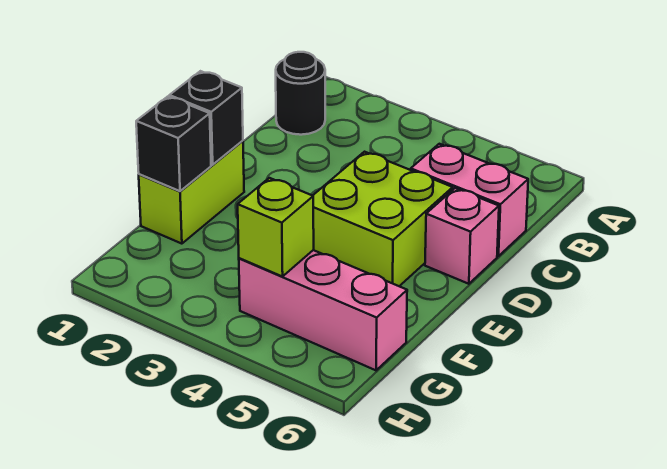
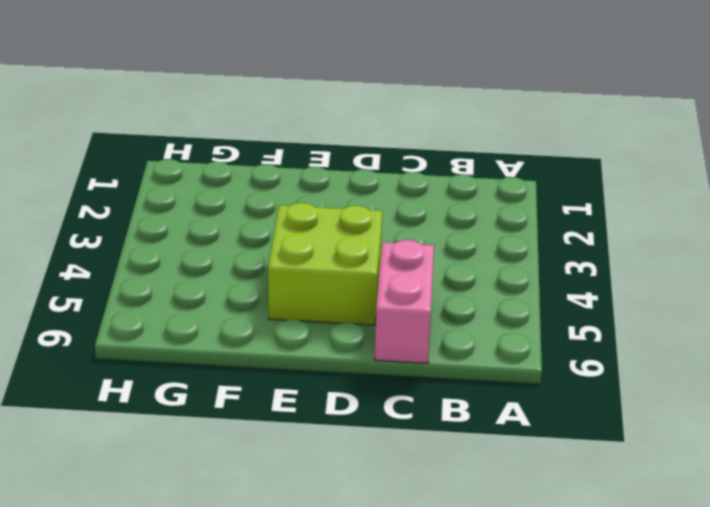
none -> black 1x1 round brick [276,52,325,135]
none -> pink 1x1 brick [425,188,499,284]

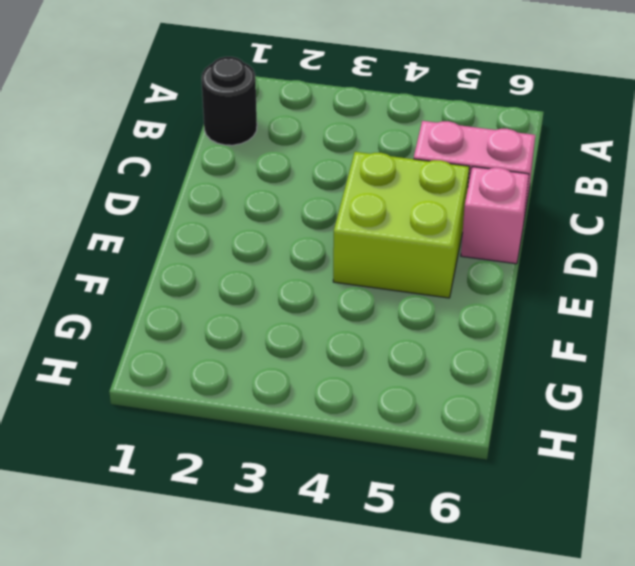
none -> lime 1x2 brick [139,141,244,244]
none -> pink 1x3 brick [239,250,407,370]

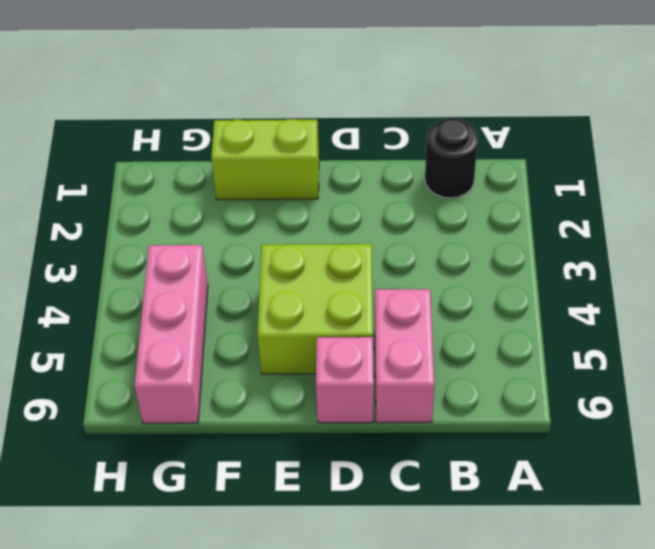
none -> black 1x1 brick [169,71,243,165]
none -> black 1x1 brick [136,97,211,191]

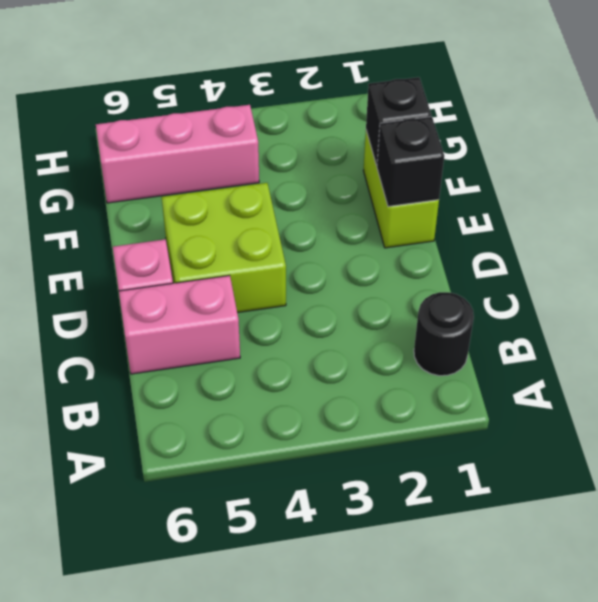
none -> lime 1x1 brick [238,178,314,277]

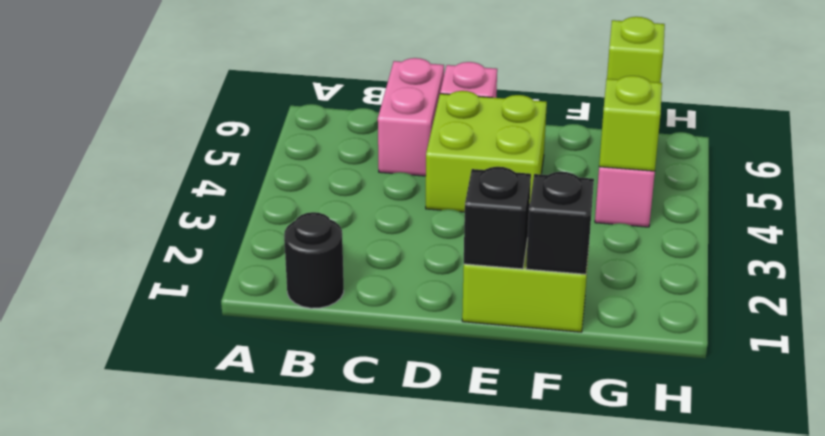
lime 1x1 brick [607,17,665,83] -> none

